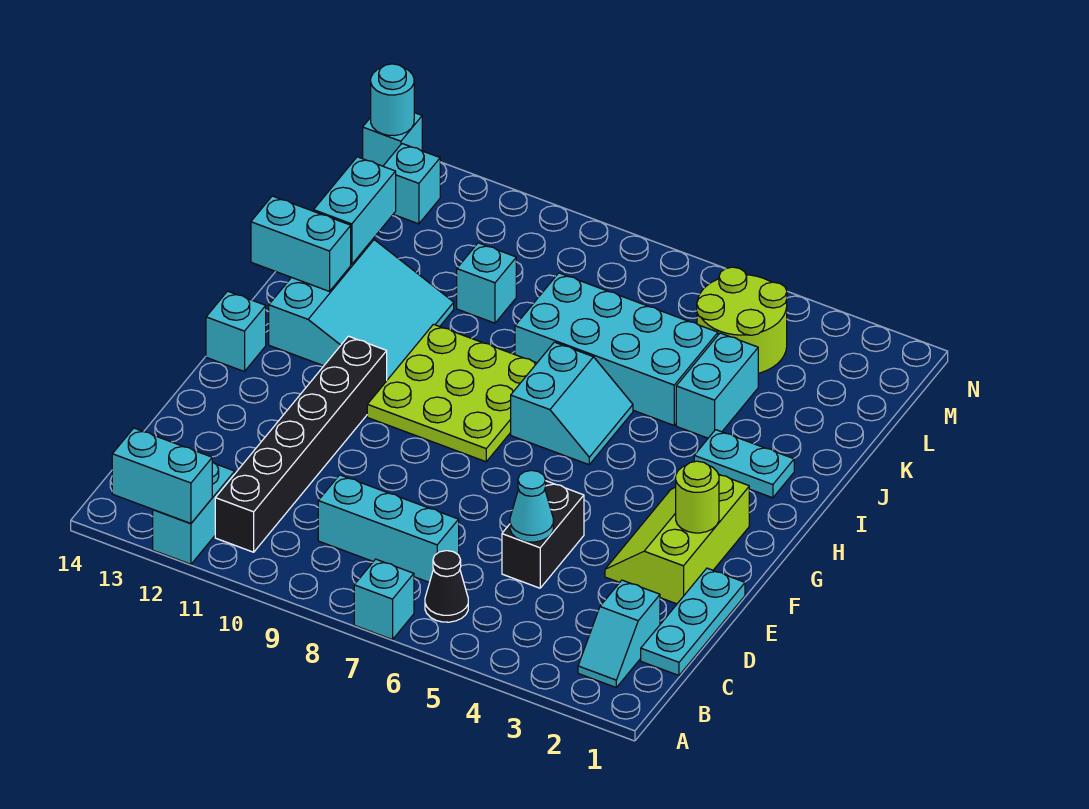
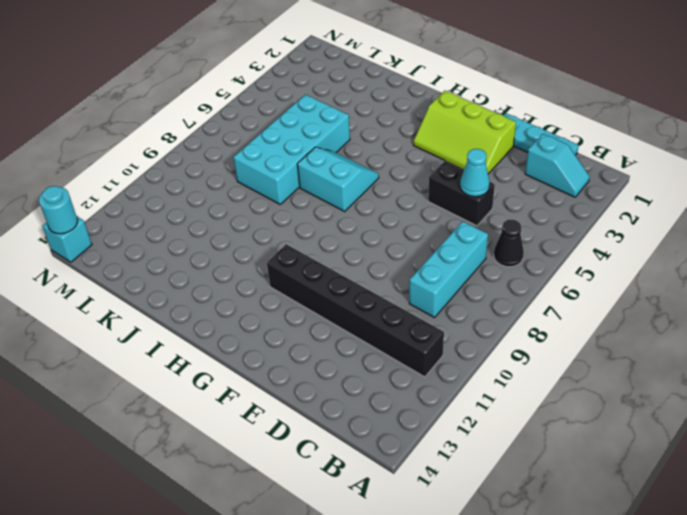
none -> cyan 1x1 brick [354,559,414,640]
none -> cyan 1x2 brick [153,462,235,564]
none -> lime 3x3 plate [367,324,537,462]

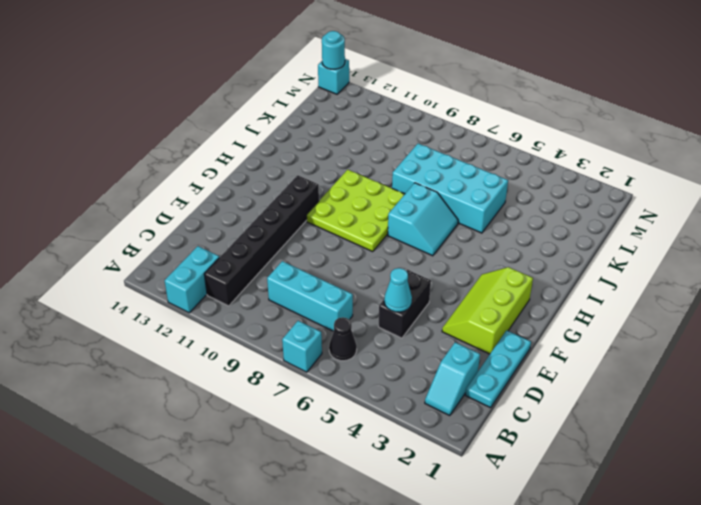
none -> cyan 1x1 brick [206,291,266,372]
none -> cyan 3x3 slope [269,239,454,380]
none -> cyan 1x2 plate [694,430,794,498]

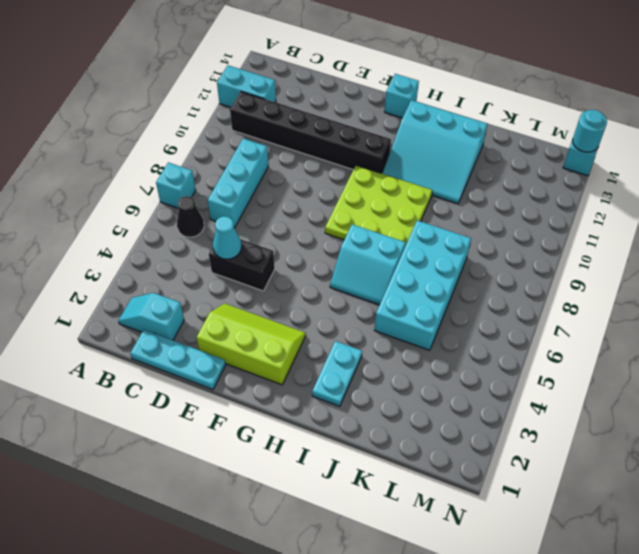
none -> cyan 1x2 brick [676,333,758,438]
none -> cyan 1x1 brick [457,243,516,323]
none -> lime 2x2 round brick [697,267,787,373]

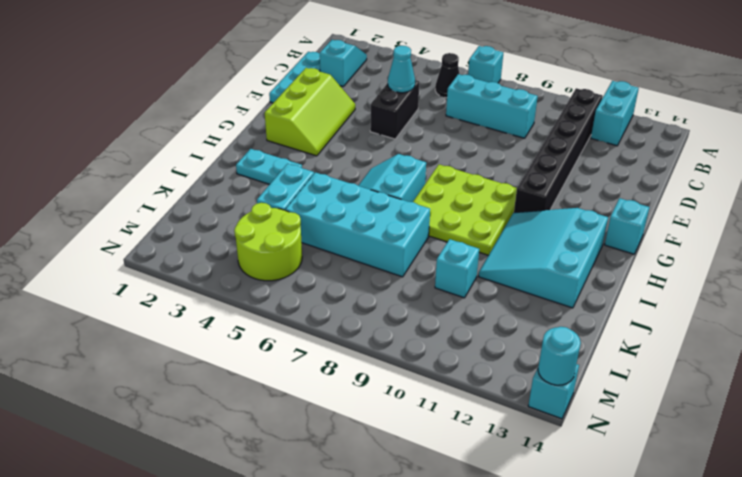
none -> cyan 1x1 brick [383,144,440,224]
none -> cyan 1x2 brick [112,428,212,524]
none -> lime 1x1 round brick [676,461,719,533]

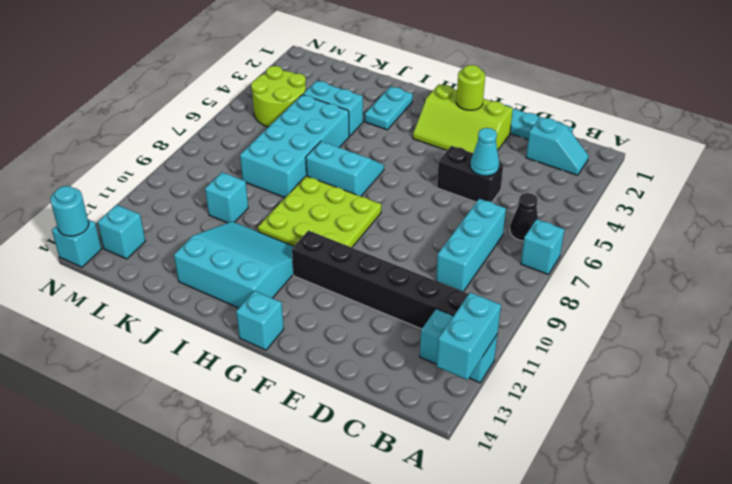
none -> cyan 1x2 brick [251,196,351,291]
none -> cyan 1x2 brick [314,157,396,264]

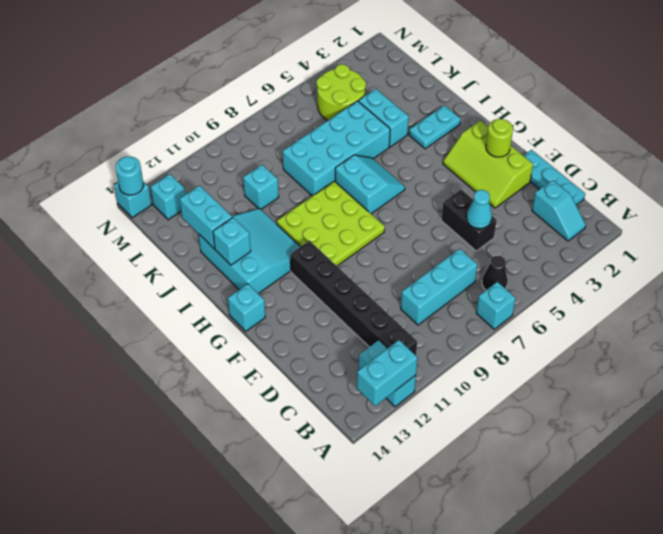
cyan 1x1 brick [213,218,251,265] -> cyan 1x2 brick [251,196,351,291]

